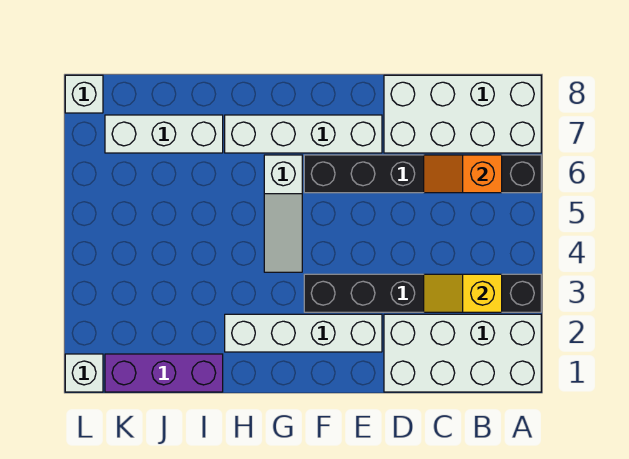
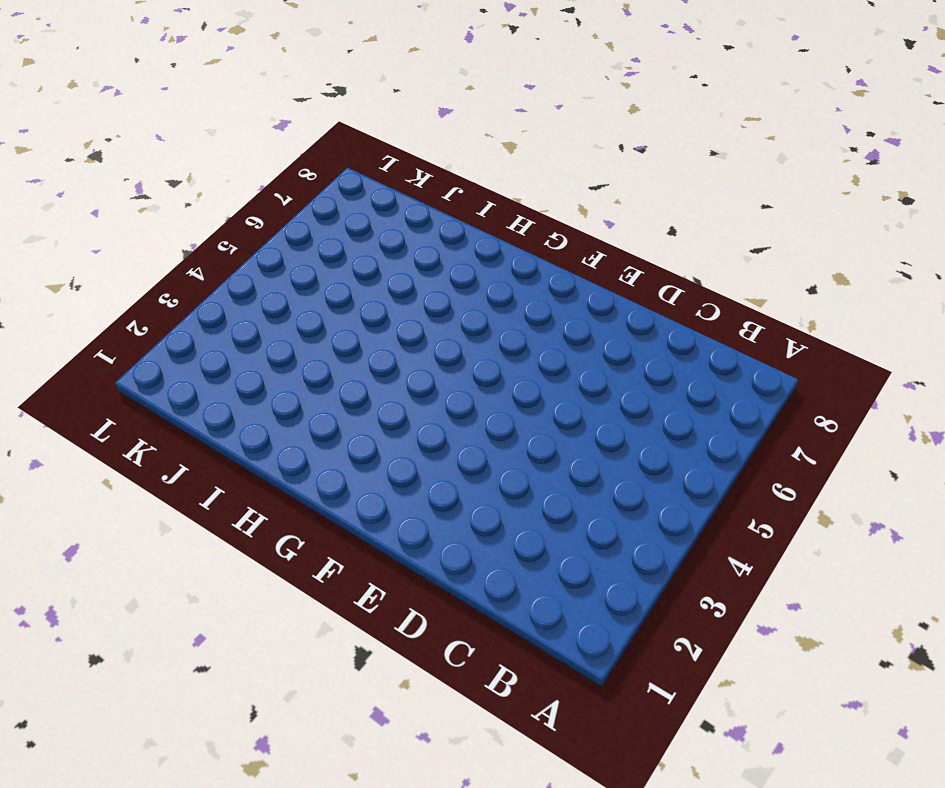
none -> white 2x4 brick [384,314,541,392]
none -> black 1x6 brick [304,274,541,312]
none -> black 1x6 brick [304,155,541,193]

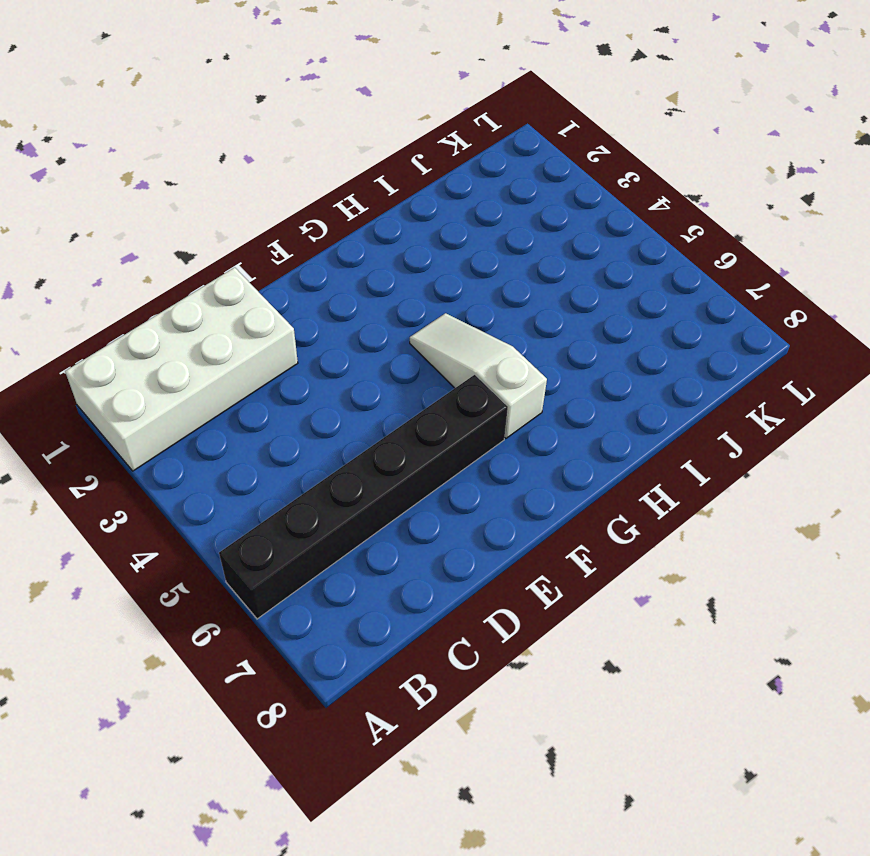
none -> black 1x6 brick [304,274,541,312]
none -> white 2x4 brick [384,75,541,153]
none -> white 1x4 brick [225,314,382,352]

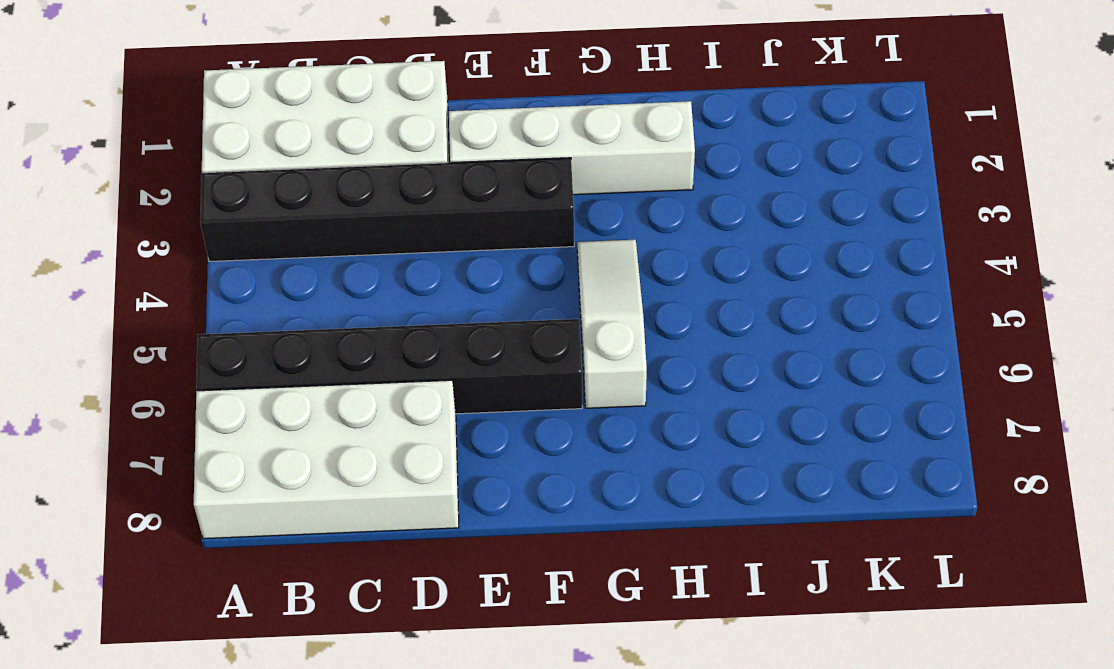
none -> white 1x4 brick [225,115,382,153]
none -> purple 1x3 brick [105,354,223,392]
none -> white 1x3 brick [105,115,223,153]

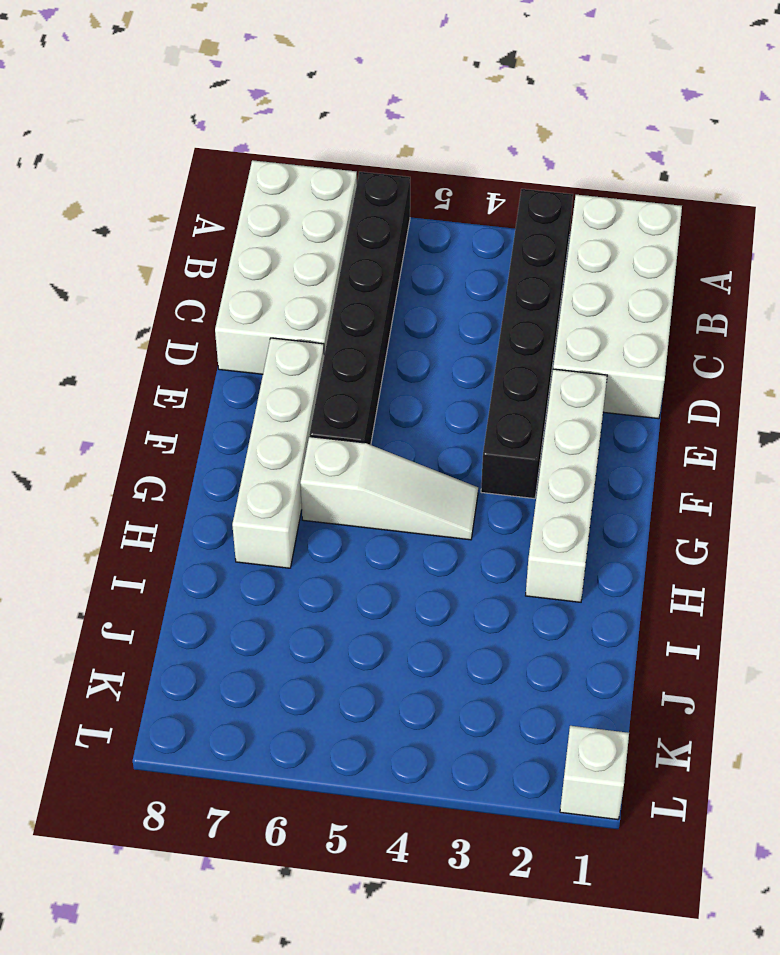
none -> purple 1x3 brick [105,354,223,392]
none -> white 1x3 brick [105,115,223,153]
none -> white 1x1 brick [65,75,103,113]

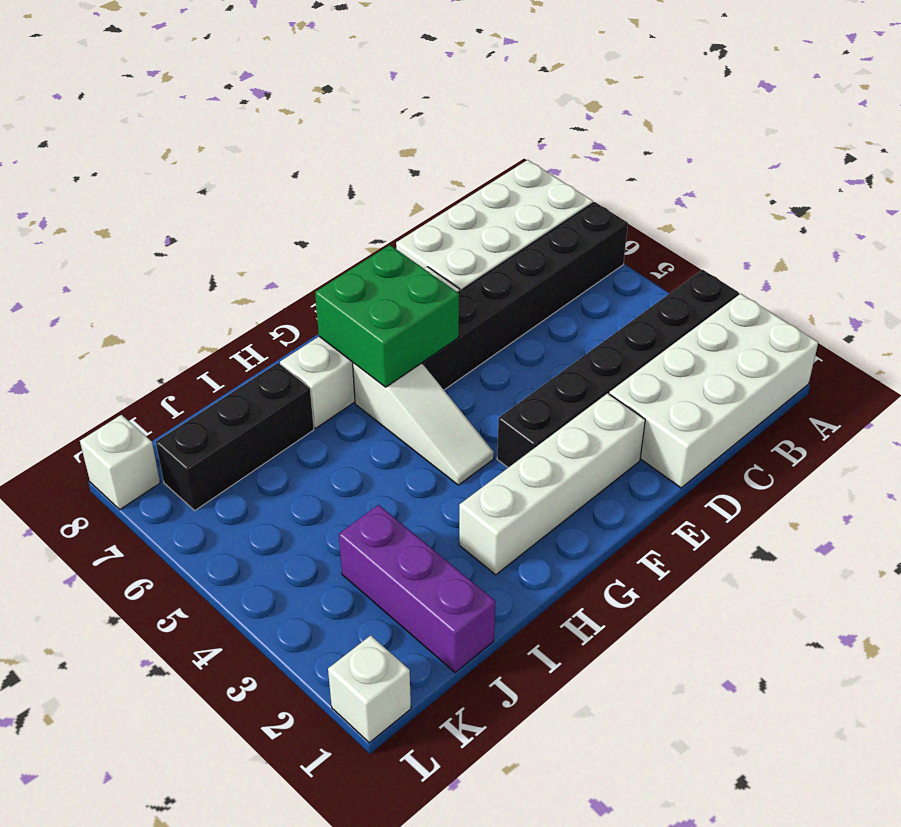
green 2x2 brick [315,245,459,387] -> none
black 1x3 brick [156,363,314,510] -> white 1x3 brick [105,115,223,153]
purple 1x3 brick [339,505,495,673] -> purple 1x3 brick turned to [105,354,223,392]
none -> yellow 1x2 slope [424,274,502,312]
none -> orange 1x2 slope [424,155,502,193]

